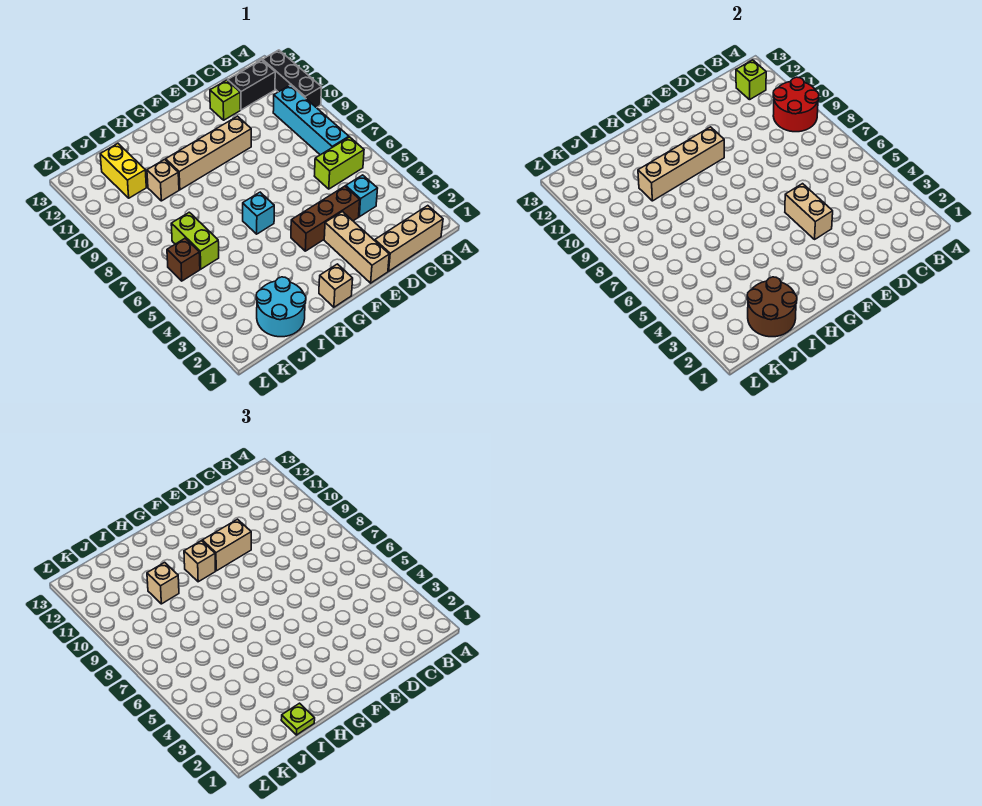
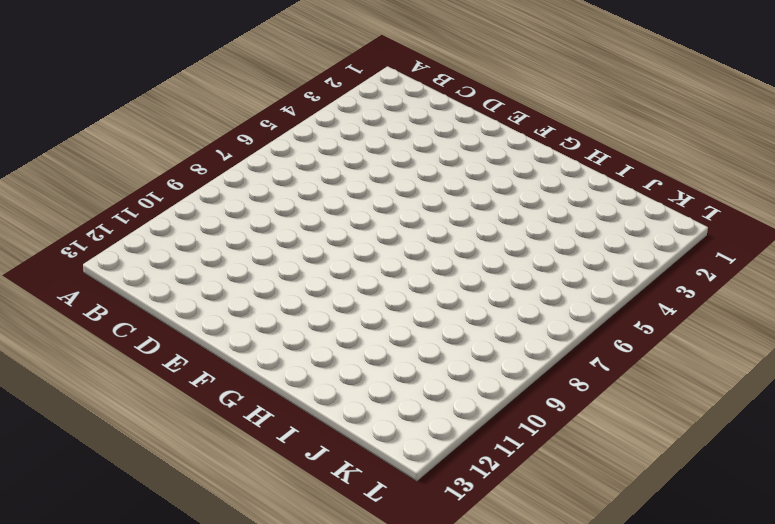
none -> black 1x3 brick [263,50,322,108]
none -> tan 1x3 brick [375,206,443,271]
none -> lime 1x2 brick [315,137,364,189]

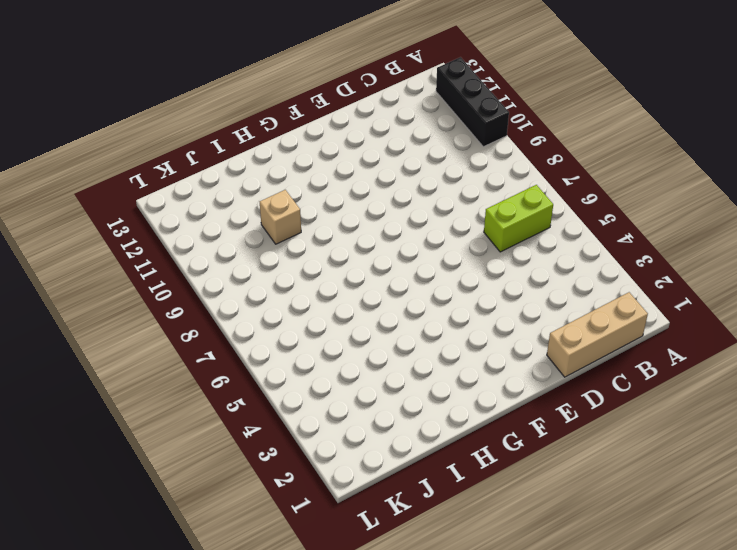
none -> cyan 1x4 brick [273,85,349,155]
none -> black 1x2 brick [228,60,275,110]
none -> cyan 1x1 brick [346,175,378,217]

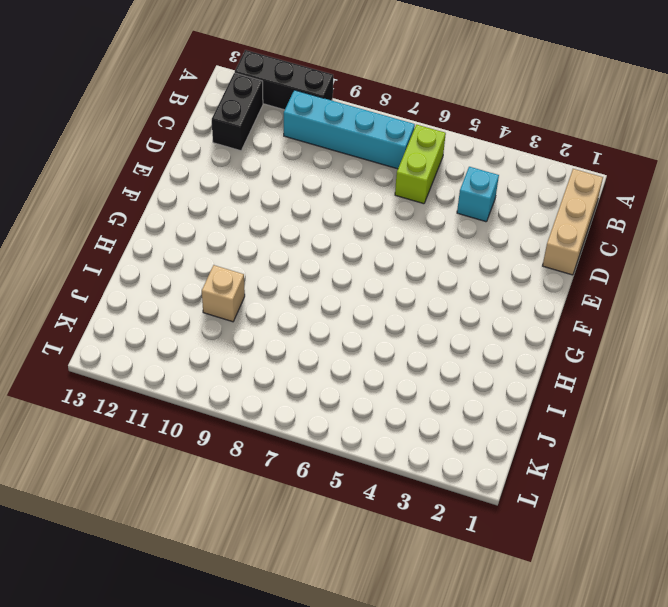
none -> brown 1x3 brick [291,186,360,251]
none -> lime 1x1 brick [210,80,240,120]
none -> tan 1x3 brick [324,212,389,283]

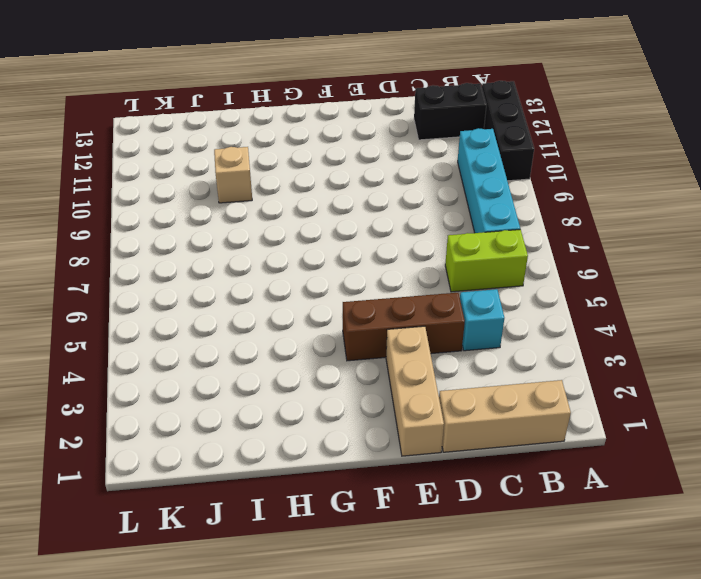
none -> lime 1x1 brick [210,80,240,120]
none -> tan 1x4 brick [166,116,251,190]
none -> tan 1x1 brick [319,264,353,307]

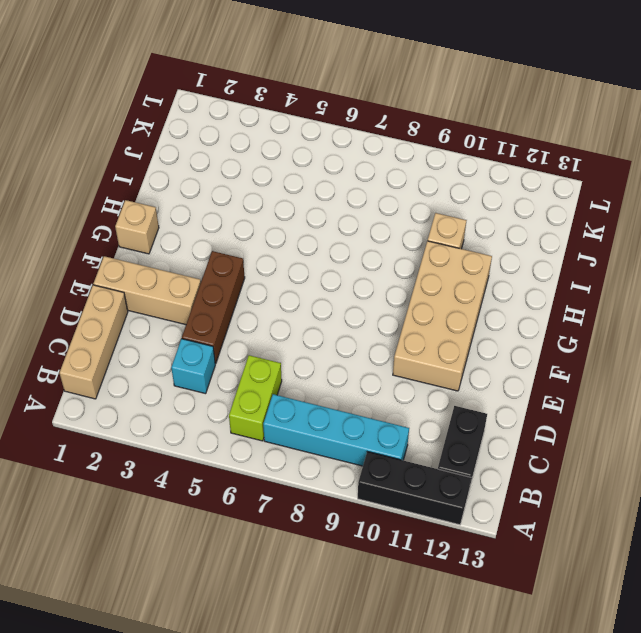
tan 2x4 brick [393,241,492,391] -> tan 1x4 brick [166,116,251,190]
none -> lime 1x1 brick [210,80,240,120]
none -> cyan 1x1 brick [243,192,274,234]
none -> cyan 2x2 round brick [256,277,306,337]

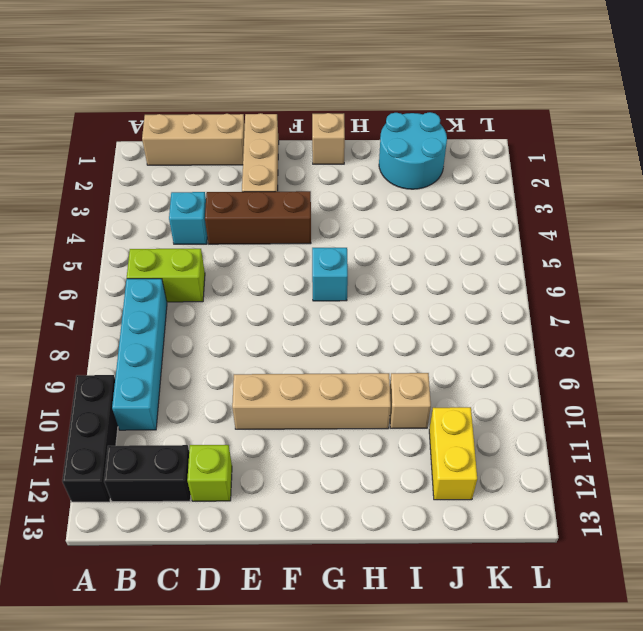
none -> lime 1x2 brick [171,212,219,269]
none -> brown 1x1 brick [167,238,200,281]
none -> red 2x2 round brick [773,77,819,132]

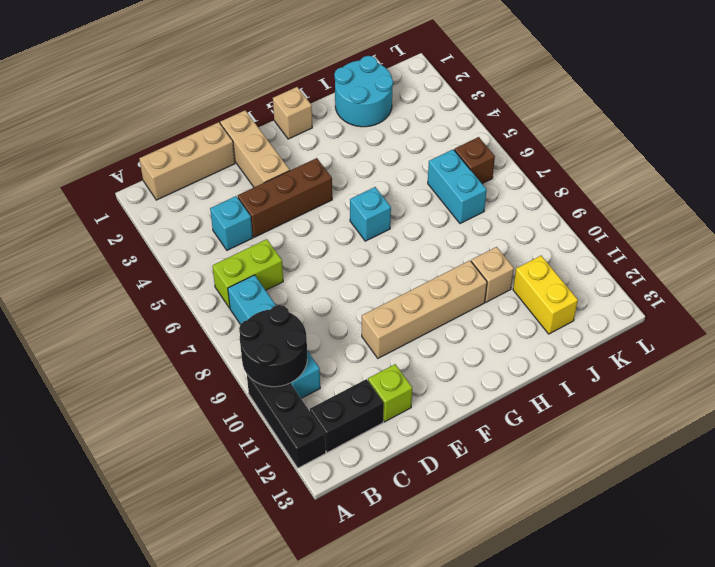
black 2x2 round brick [239,305,307,387] -> red 2x2 round brick [773,77,819,132]
cyan 1x2 brick [428,149,487,224] -> lime 1x2 brick [171,212,219,269]
none -> lime 1x1 brick [736,60,766,100]
none -> tan 1x2 brick [785,184,833,239]
none -> tan 1x4 brick [638,127,724,201]

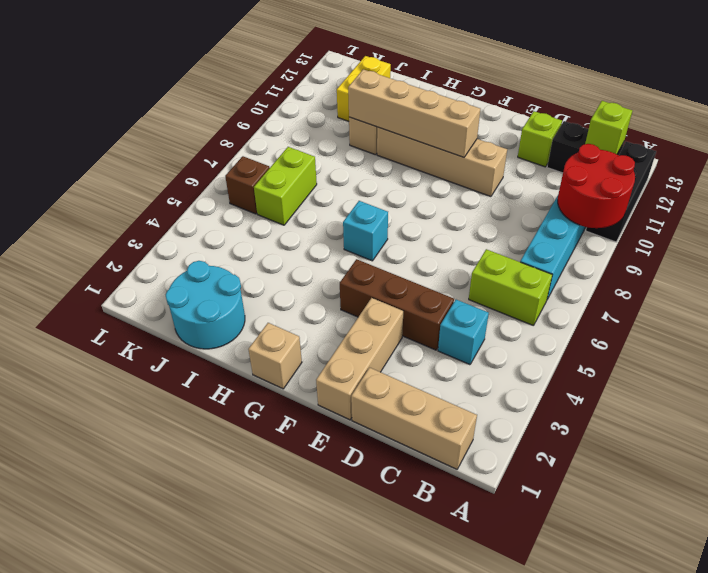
none -> tan 1x2 brick [785,184,833,239]
none -> brown 2x2 round brick [747,277,797,337]
none -> tan 1x2 brick [202,519,251,571]

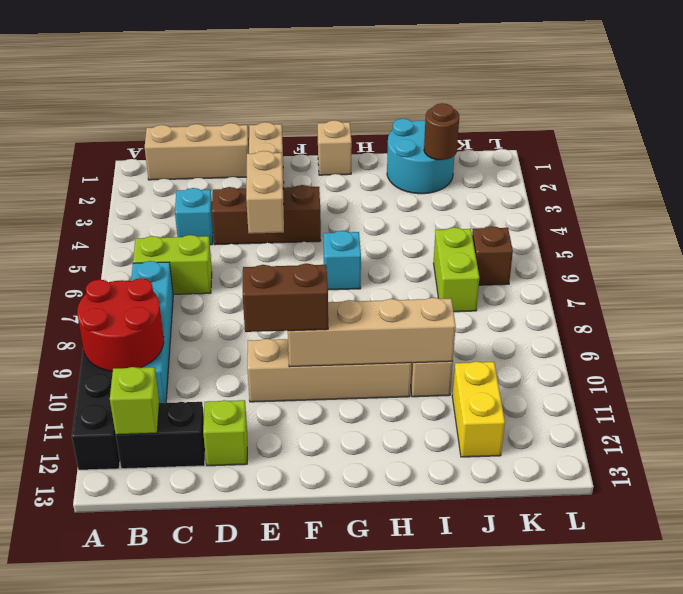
brown 1x2 brick [243,263,328,332] -> tan 1x2 brick [202,519,251,571]
brown 1x1 round brick [424,103,459,160] -> brown 2x2 round brick [747,277,797,337]
none -> tan 1x1 brick [184,541,215,582]
none -> lime 1x1 plate [281,703,315,735]
none -> tan 1x1 brick [147,562,179,604]

